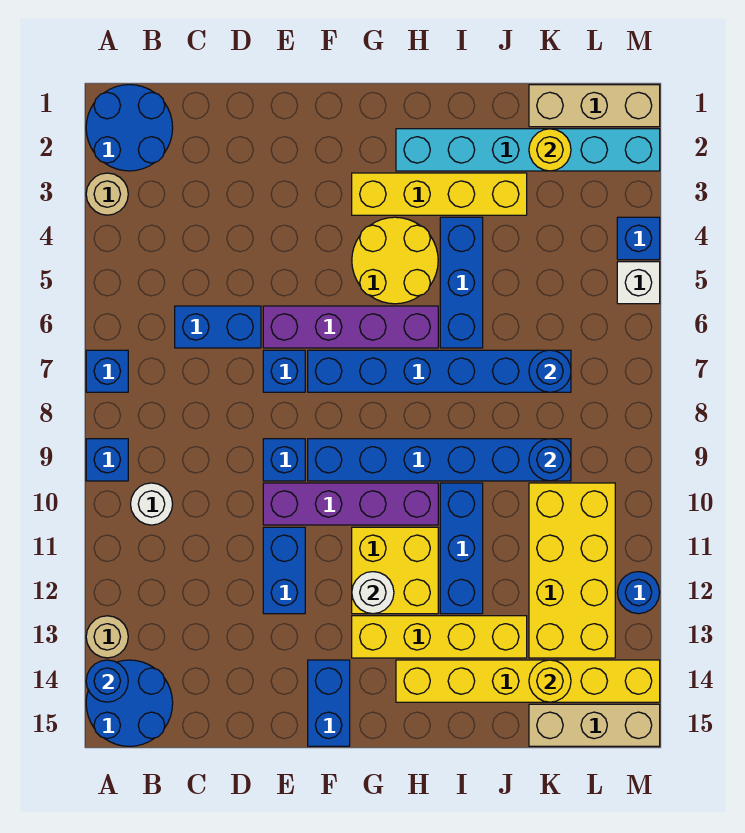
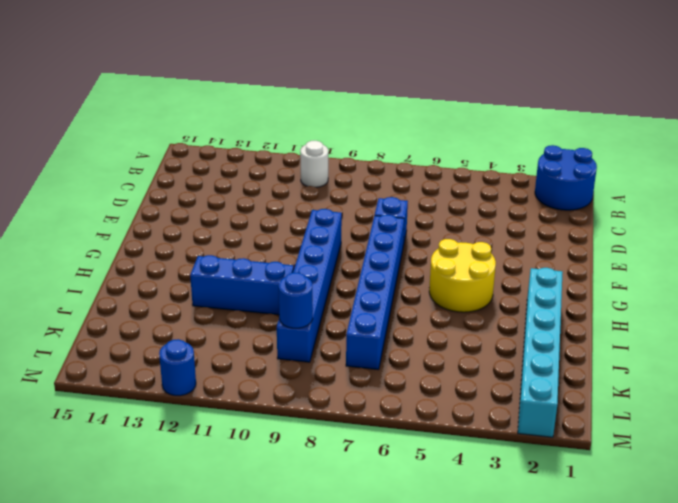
none -> tan 1x1 round brick [86,173,128,215]
none -> blue 1x1 brick [86,350,128,392]
none -> blue 1x1 brick [86,439,128,481]
none -> tan 1x1 round brick [86,616,128,658]

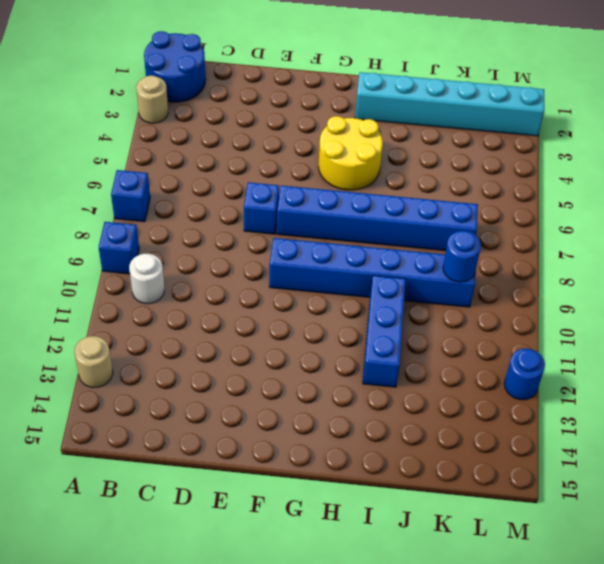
none -> blue 2x2 round brick [86,660,173,746]
none -> blue 1x2 brick [175,306,261,348]
none -> purple 1x4 brick [263,306,438,348]
none -> blue 1x1 brick [263,439,305,481]

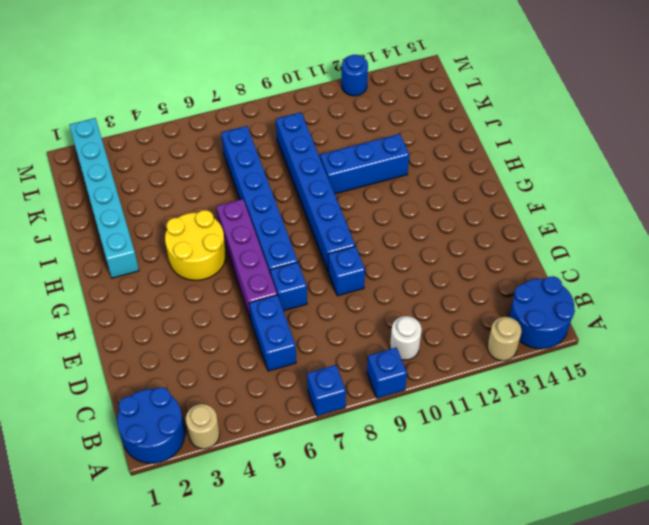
none -> purple 1x4 brick [263,483,438,525]
none -> blue 1x2 brick [263,527,305,614]
none -> blue 1x2 brick [308,660,350,746]
none -> yellow 1x4 brick [352,173,527,215]

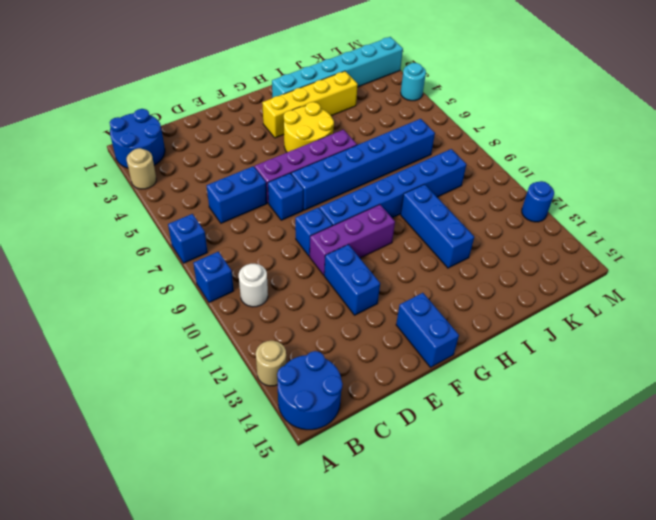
purple 1x3 brick [310,205,395,275] -> purple 1x4 brick [263,483,438,525]
cyan 1x1 round brick [401,63,426,101] -> blue 1x1 brick [617,217,660,260]
none -> yellow 2x2 brick [352,527,438,614]
none -> yellow 1x4 brick [352,616,527,658]
none -> yellow 1x6 brick [396,660,660,702]
none -> blue 1x3 brick [440,217,483,348]

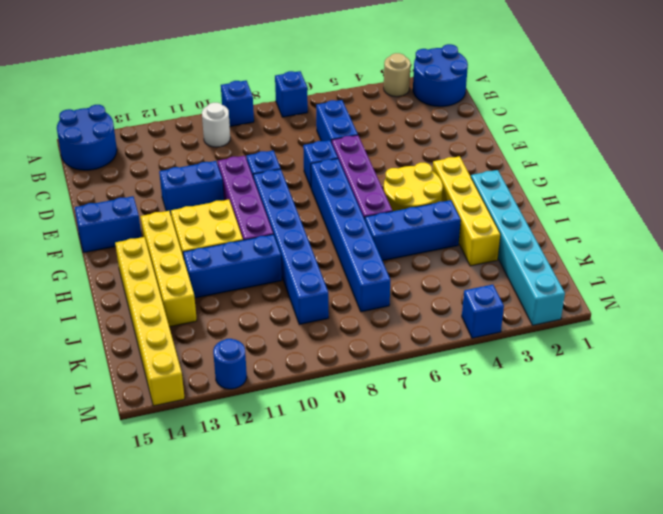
none -> tan 1x1 round brick [86,616,128,658]
none -> tan 1x3 brick [529,85,660,127]
none -> yellow 2x4 brick [529,483,615,658]
none -> tan 1x3 brick [529,704,660,746]

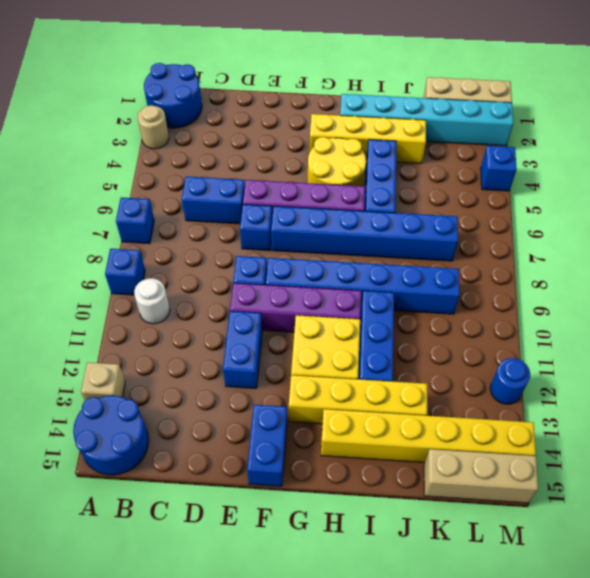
tan 1x1 brick [81,362,125,401] -> tan 1x1 round brick [86,616,128,658]
none -> yellow 2x4 brick [529,483,615,658]
none -> white 1x1 brick [617,262,660,304]
none -> blue 1x1 round brick [86,660,128,702]
none -> white 1x1 round brick [352,572,394,614]

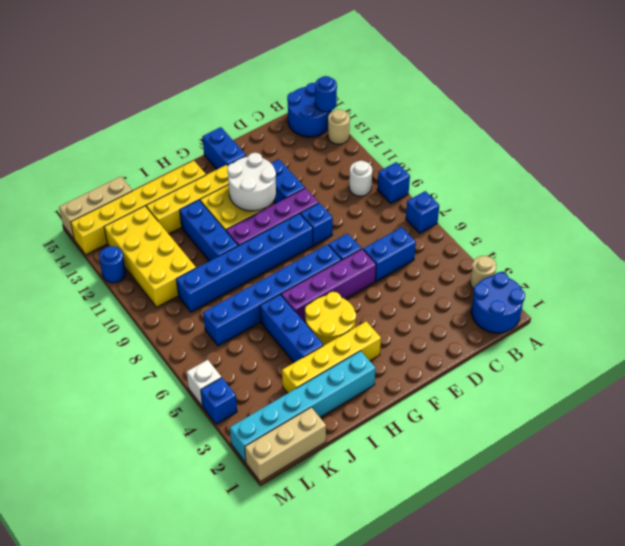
white 2x2 round brick [227,153,276,211] -> white 1x1 round brick [352,572,394,614]
none -> yellow 1x1 round brick [529,129,571,171]
none -> blue 1x1 round brick [529,350,571,392]
none -> blue 1x1 round brick [529,439,571,481]
none -> yellow 1x1 round brick [529,660,571,702]

